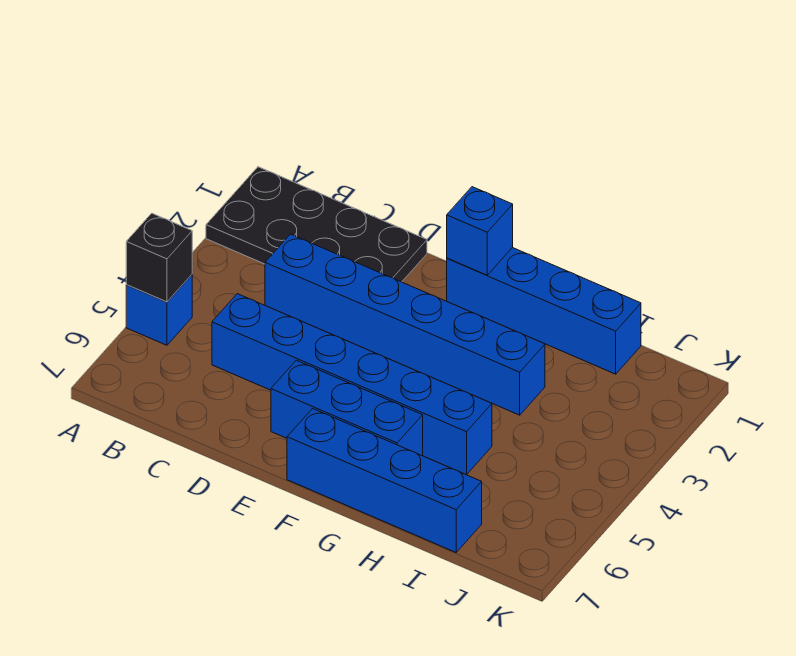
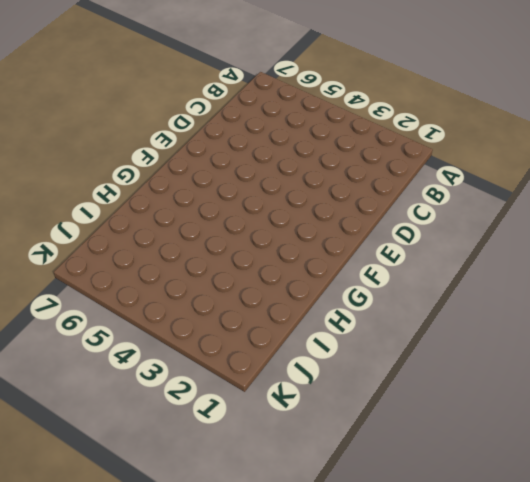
none -> black 2x4 plate [206,167,427,282]
none -> blue 1x1 brick [126,275,192,345]

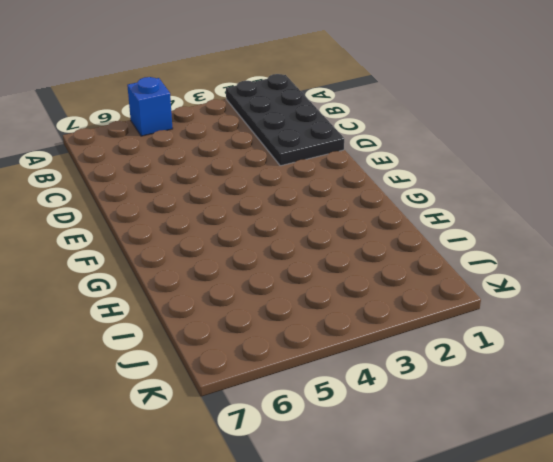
none -> blue 1x6 brick [265,234,545,415]
none -> blue 1x6 brick [212,294,492,475]

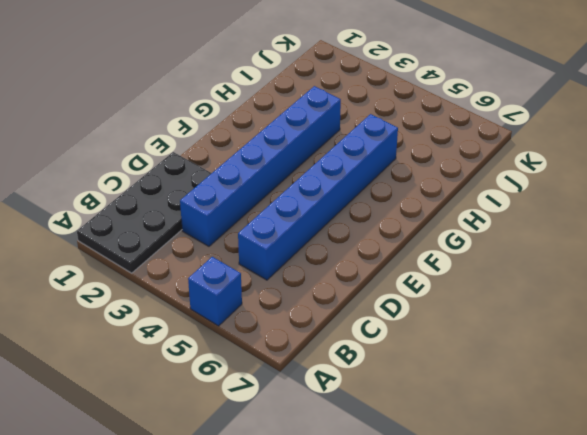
none -> blue 1x3 brick [271,360,423,456]
none -> blue 1x4 brick [447,248,641,374]

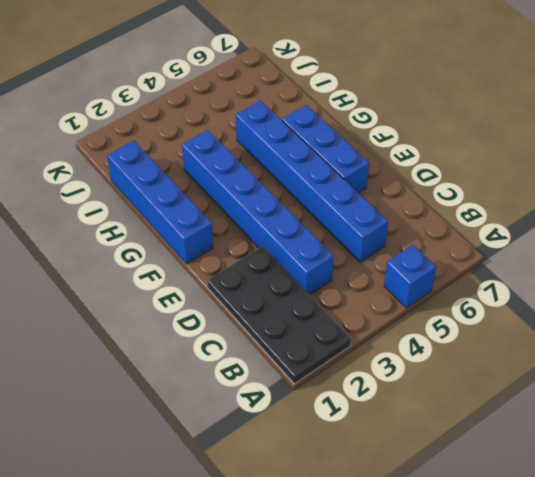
none -> blue 1x4 brick [287,409,482,552]
none -> black 1x1 brick [126,213,192,302]

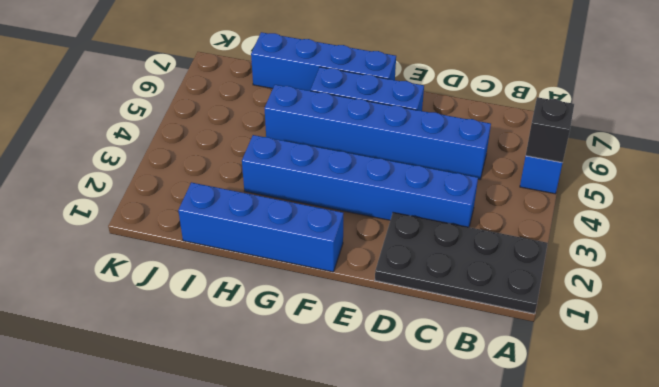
none -> blue 1x1 brick [447,187,513,275]

